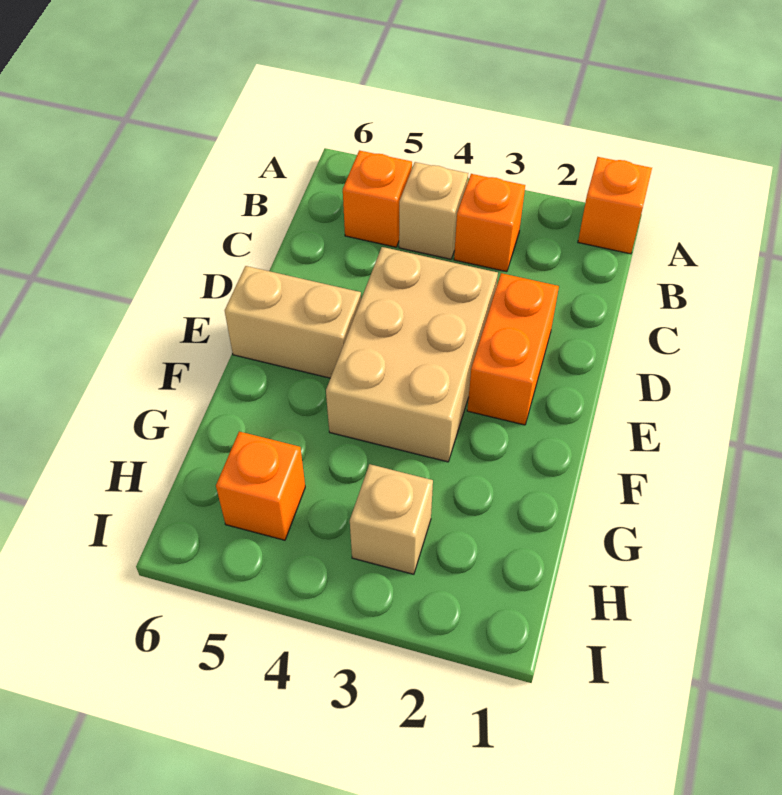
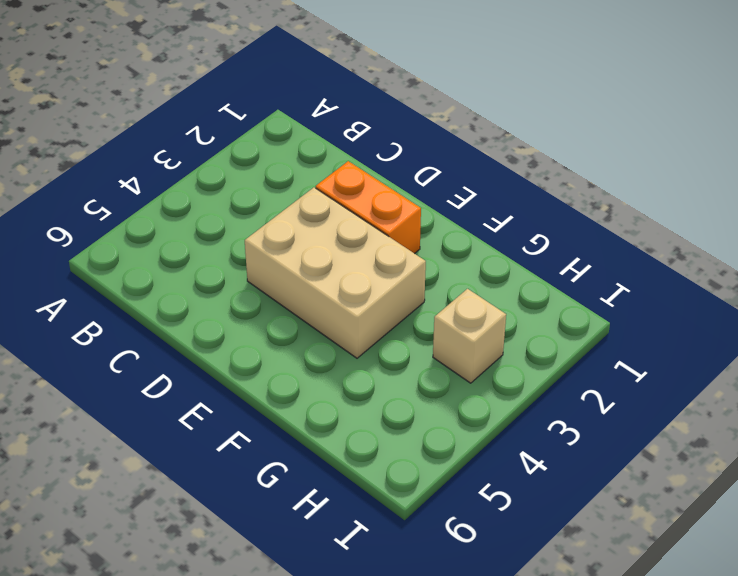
none -> orange 1x1 brick [578,157,652,254]
none -> orange 1x1 brick [454,174,525,272]

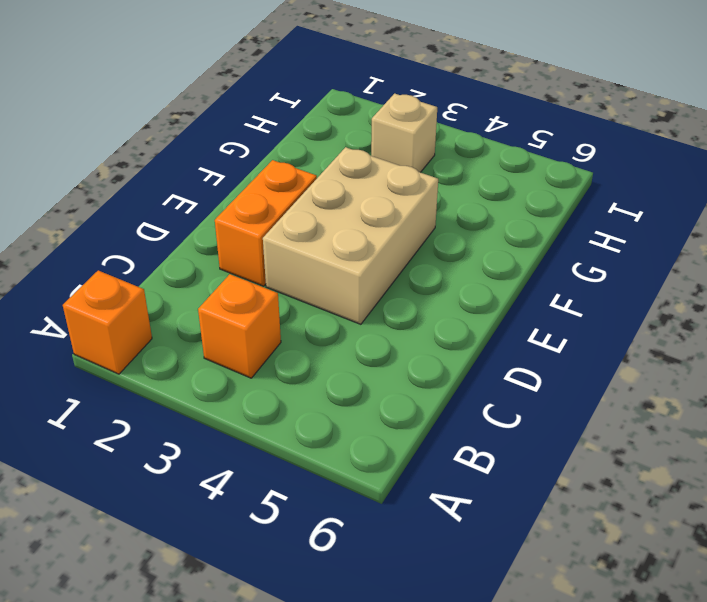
none -> tan 1x1 brick [399,162,468,259]
none -> orange 1x1 brick [343,150,412,247]

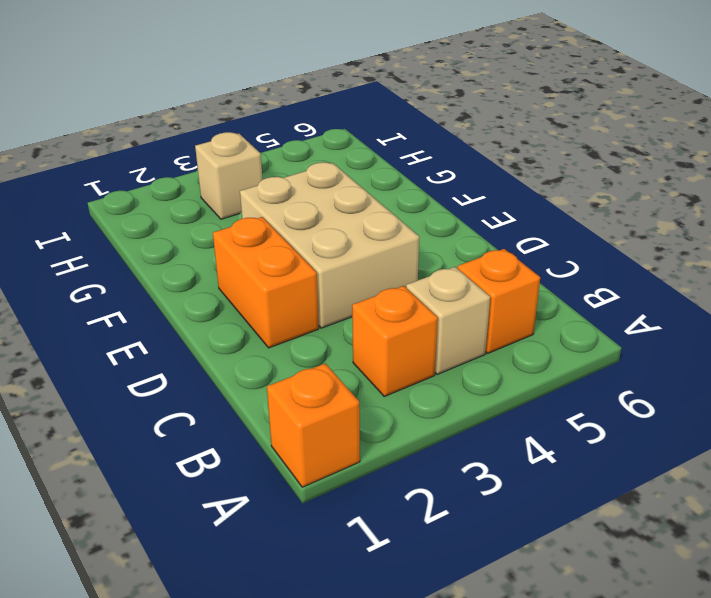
none -> tan 1x2 brick [225,266,361,378]
none -> orange 1x1 brick [216,432,305,540]

